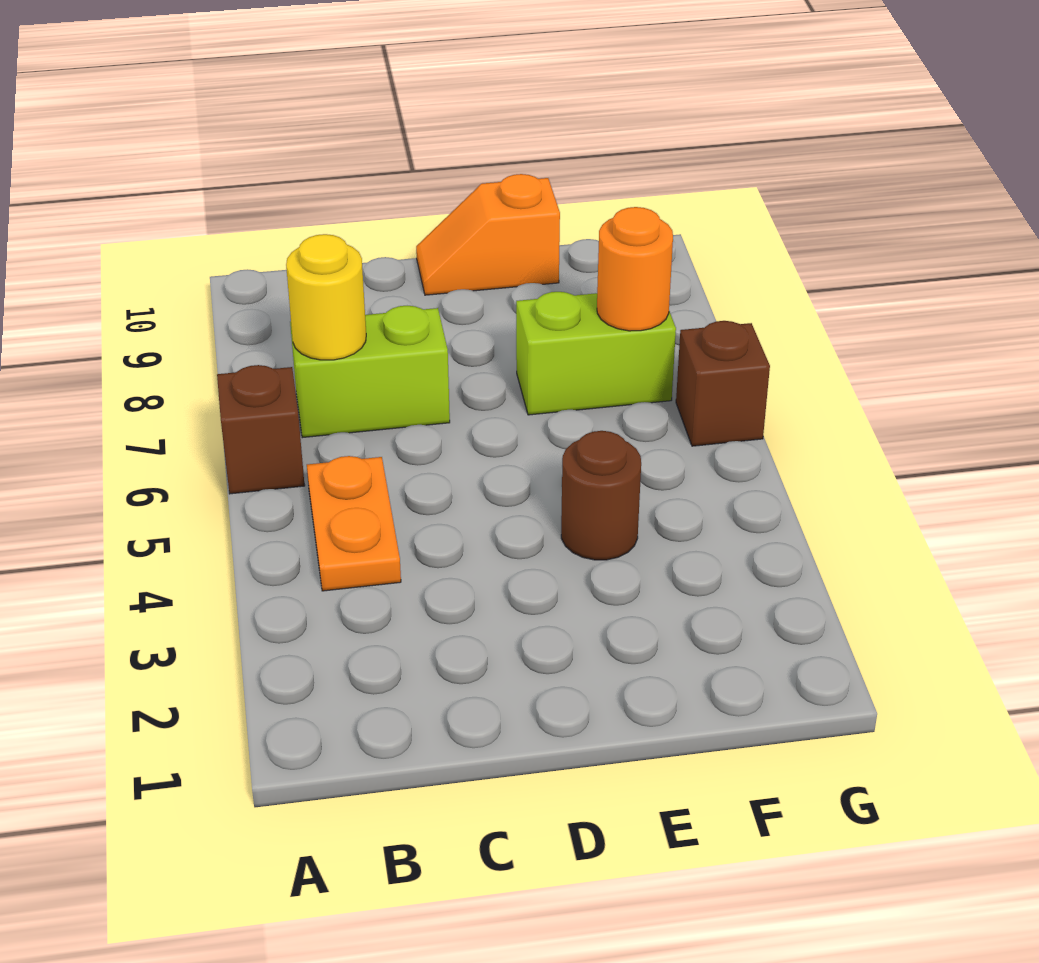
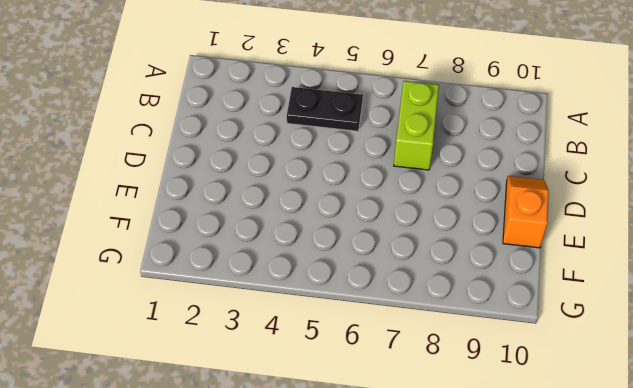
black 1x2 plate [287,87,363,131] -> orange 1x2 plate [307,456,401,591]
none -> brown 1x1 brick [217,365,305,494]
none -> brown 1x1 round brick [561,431,641,560]

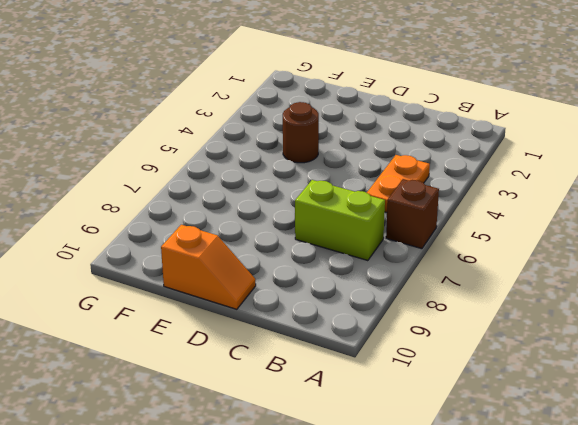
none -> lime 1x2 brick [516,292,676,415]
none -> brown 1x1 brick [676,321,770,446]

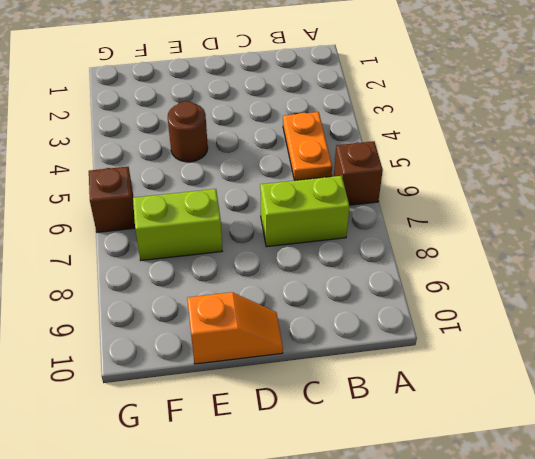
none -> yellow 1x1 round brick [286,234,366,360]
none -> orange 1x1 round brick [597,207,673,331]

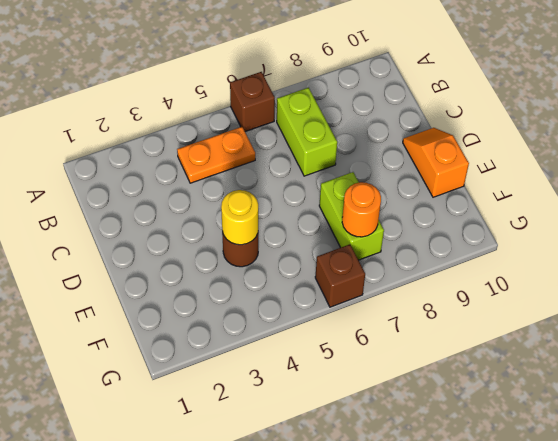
yellow 1x1 round brick [221,190,258,245] -> yellow 1x1 round brick moved to [286,234,366,360]

